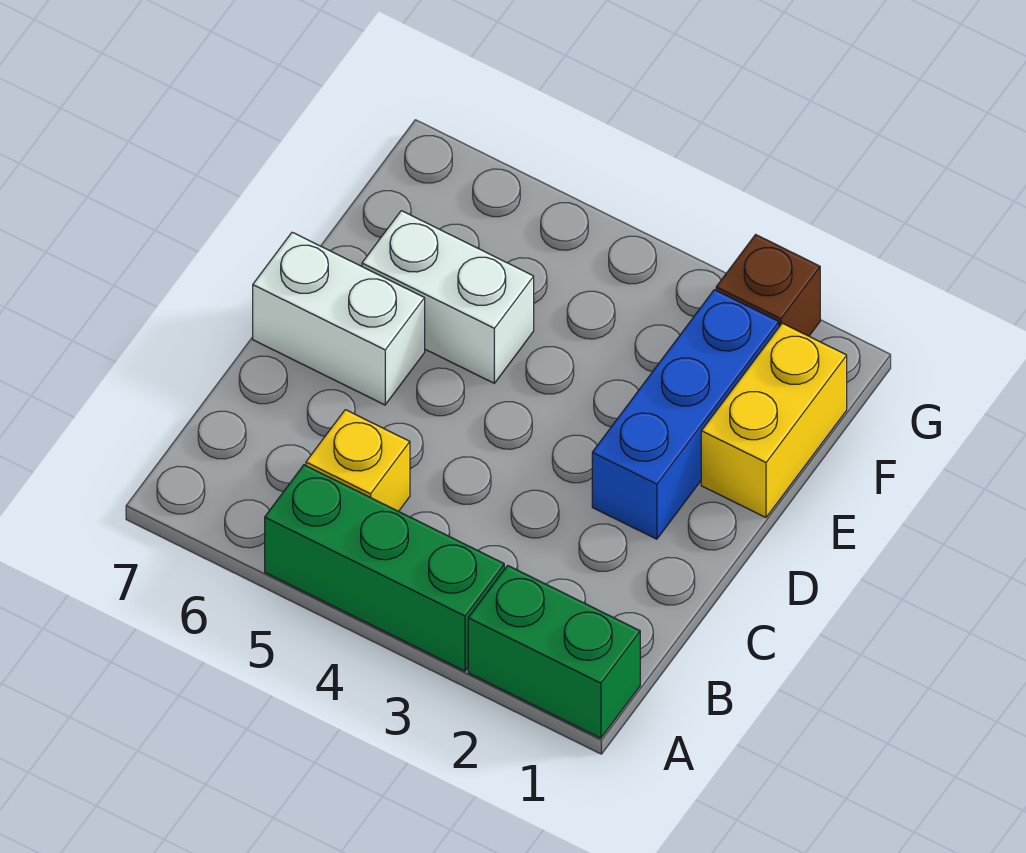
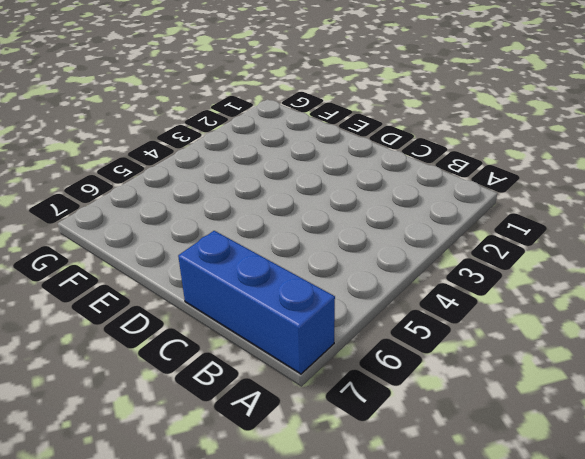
blue 1x3 brick [178,231,335,374] -> blue 1x3 brick moved to [592,290,779,539]
none -> green 1x2 brick [468,566,640,738]
none -> green 1x3 brick [265,465,504,671]

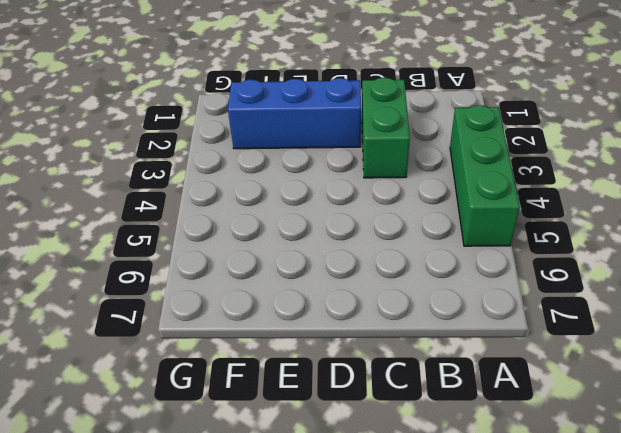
green 1x2 brick [362,78,410,178] -> green 1x2 brick moved to [468,566,640,738]
none -> yellow 1x1 brick [306,410,410,511]
none -> white 1x2 brick [253,232,425,405]

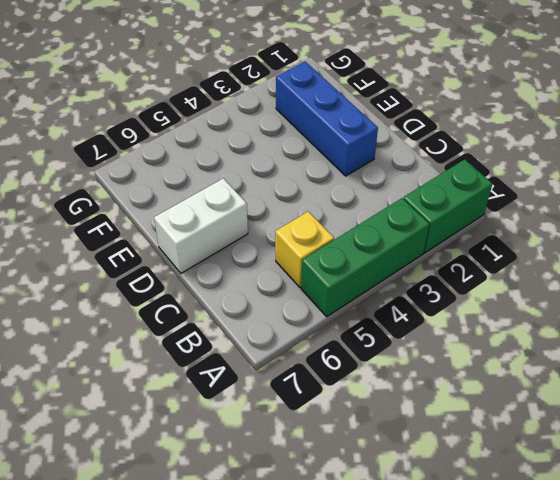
none -> yellow 1x2 brick [701,323,847,518]
none -> white 1x2 brick [362,211,534,383]

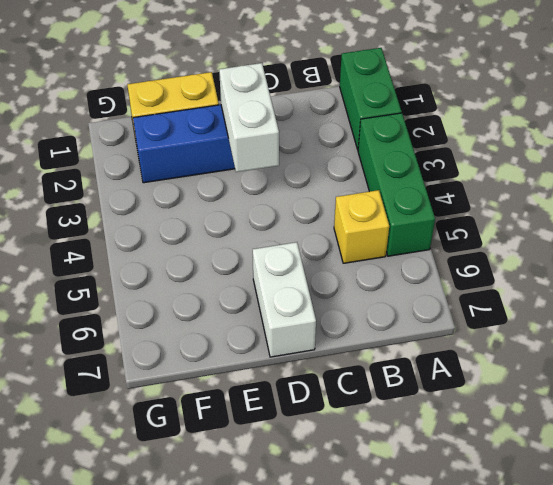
white 1x2 brick [219,63,279,172] -> white 1x2 brick moved to [362,211,534,383]
none -> brown 1x1 brick [716,235,820,336]

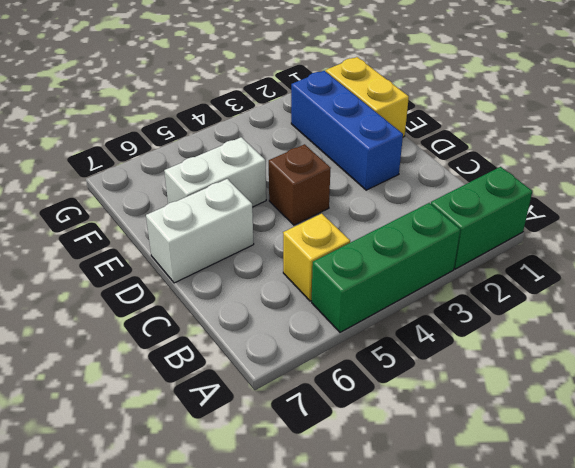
brown 1x1 brick [269,144,331,225] -> brown 1x1 brick moved to [716,235,820,336]

